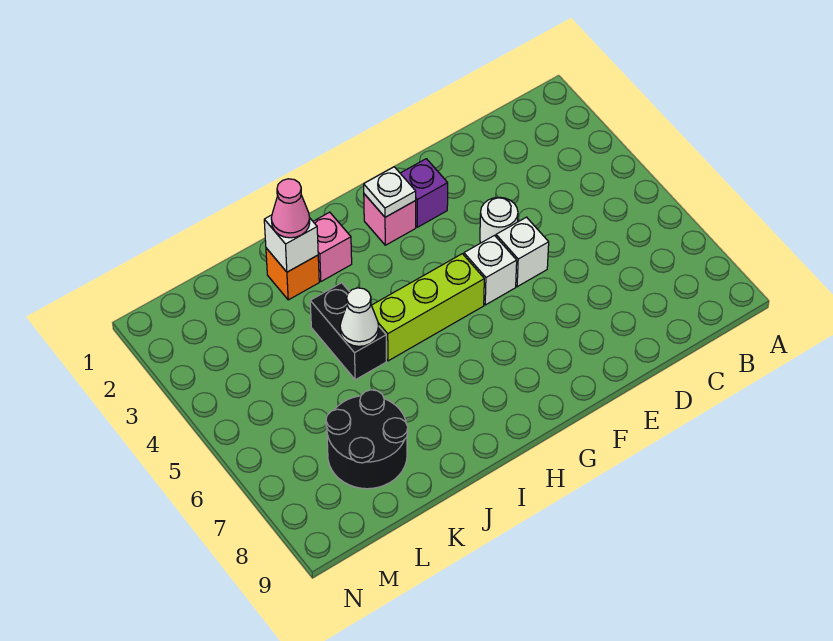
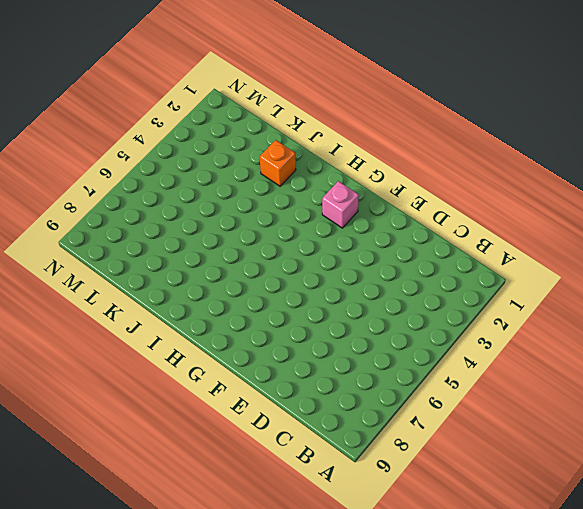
none -> white 1x1 round brick [480,197,518,243]
none -> white 1x1 brick [496,217,549,287]
none -> purple 1x1 brick [400,159,448,227]

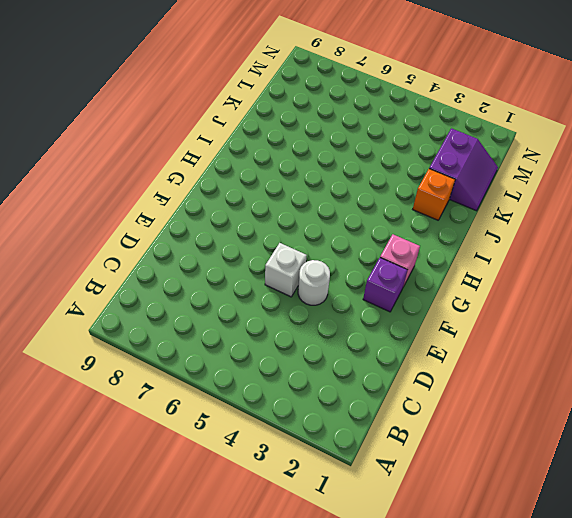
purple 2x2 slope [429,128,498,211] -> none
none -> white 1x1 brick [464,236,517,305]
none -> lime 1x3 brick [371,254,484,361]
none -> pink 1x1 brick [313,212,352,281]

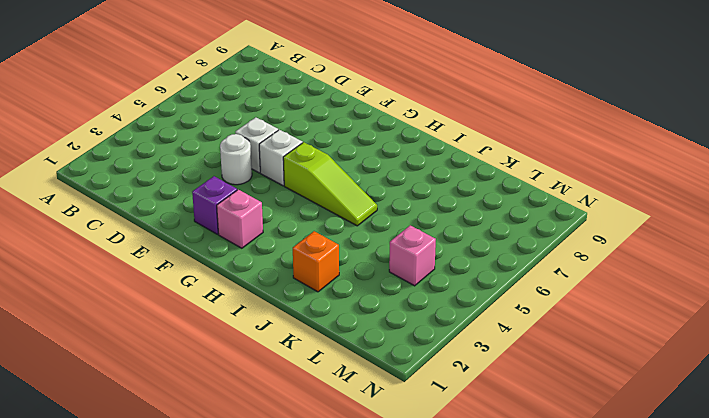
lime 1x3 slope [283,142,377,226] -> lime 1x3 brick [371,254,484,361]
pink 1x1 brick [389,225,436,286] -> pink 1x1 brick moved to [313,212,352,281]
none -> black 1x2 brick [310,283,386,380]
none -> black 2x2 round brick [326,390,408,489]
none -> white 1x1 plate [364,167,416,217]

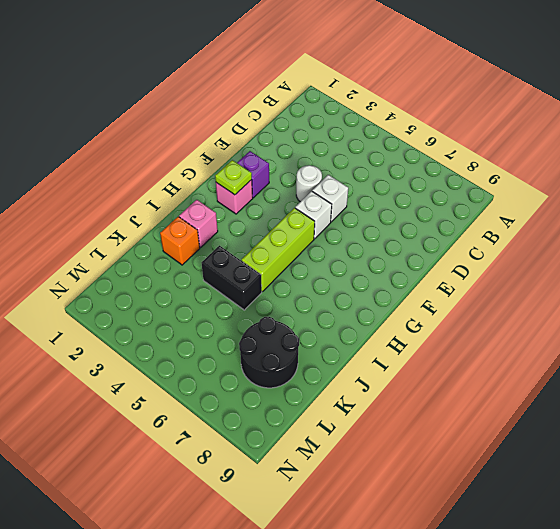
lime 1x1 plate [215,160,252,195] -> white 1x1 plate [364,167,416,217]
none -> white 1x1 brick [264,215,318,272]
none -> white 1x1 cone [340,288,379,346]
none -> pink 1x1 cone [271,179,310,238]

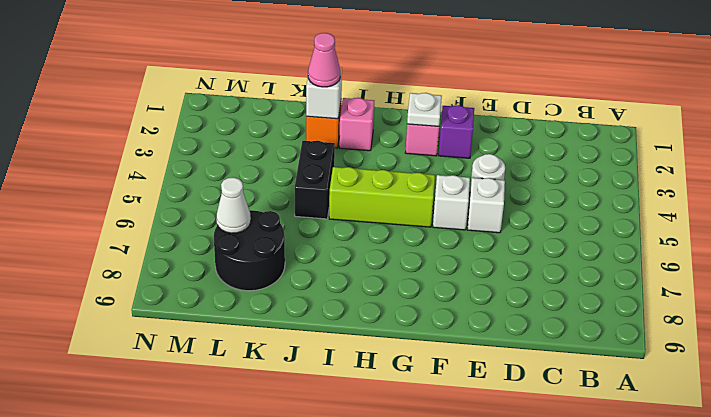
white 1x1 cone [216,177,251,233] -> white 1x1 cone moved to [340,288,379,346]

